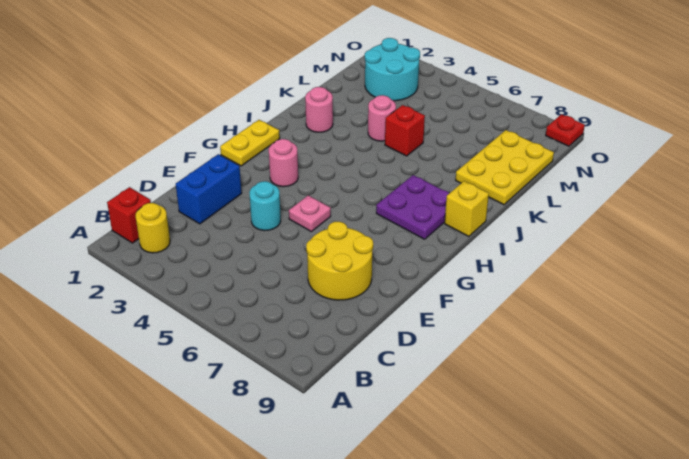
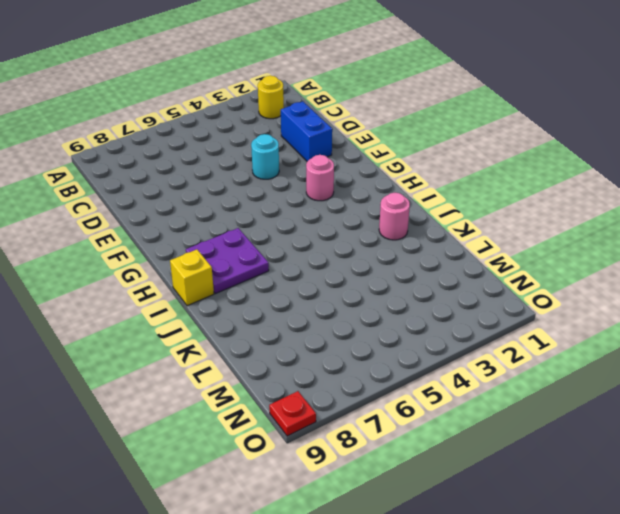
none -> red 1x1 brick [107,187,151,243]
none -> yellow 2x2 round brick [306,222,373,300]
none -> pink 1x1 plate [289,195,331,232]

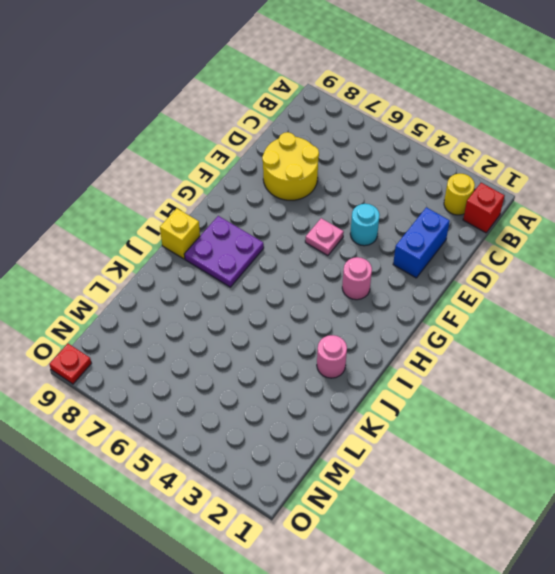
none -> yellow 1x2 plate [220,120,280,166]
none -> pink 1x1 round brick [368,95,396,141]
none -> red 1x1 brick [385,105,425,156]

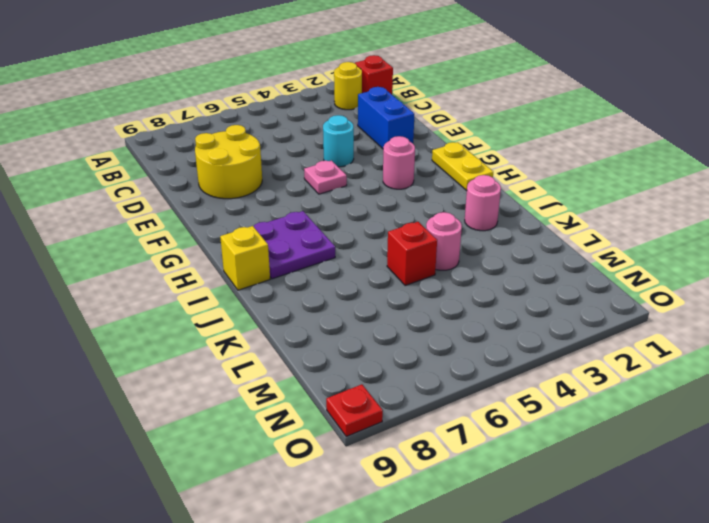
none -> yellow 2x3 plate [456,130,554,205]
none -> cyan 2x2 round brick [365,38,420,101]

